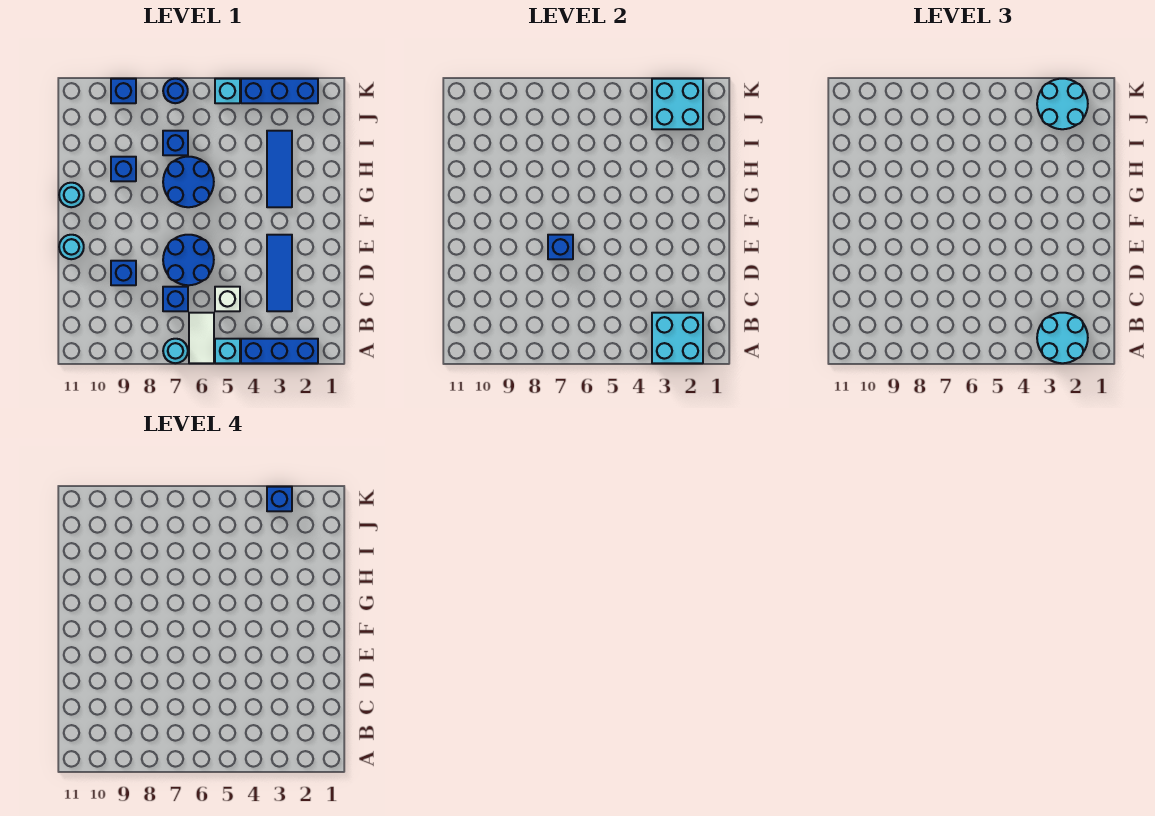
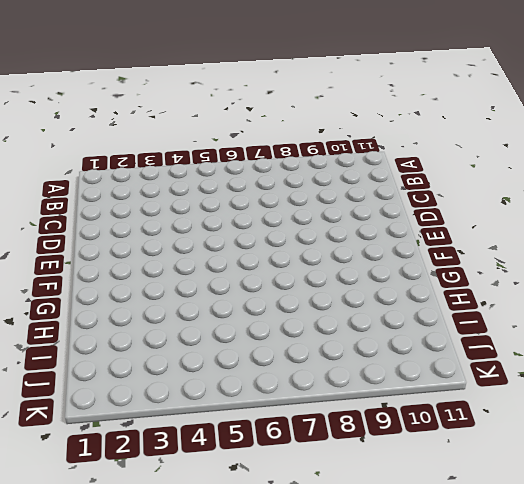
none -> blue 1x3 brick [241,339,318,363]
none -> cyan 1x1 brick [215,339,240,363]
none -> white 1x2 tile [189,313,214,363]

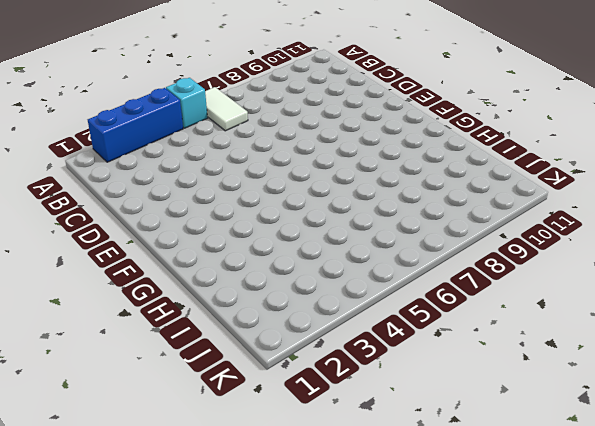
none -> cyan 1x1 round brick [163,339,188,363]
none -> blue 1x3 tile [267,235,292,311]
none -> white 1x1 brick [215,287,240,311]

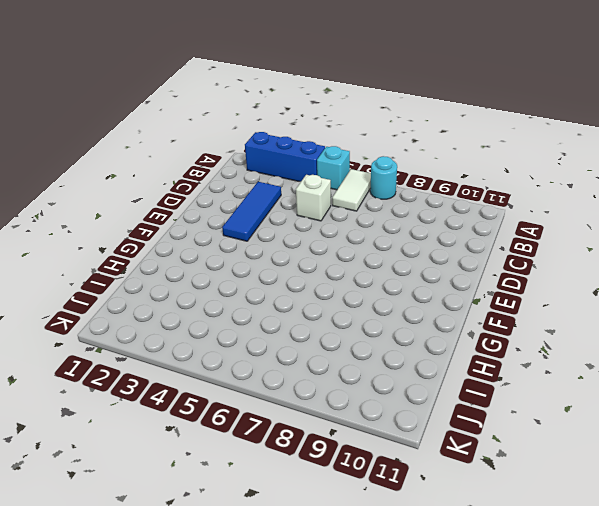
none -> blue 1x1 brick [163,287,188,311]
none -> blue 2x2 round brick [163,235,214,285]
none -> blue 1x1 brick [111,261,136,285]

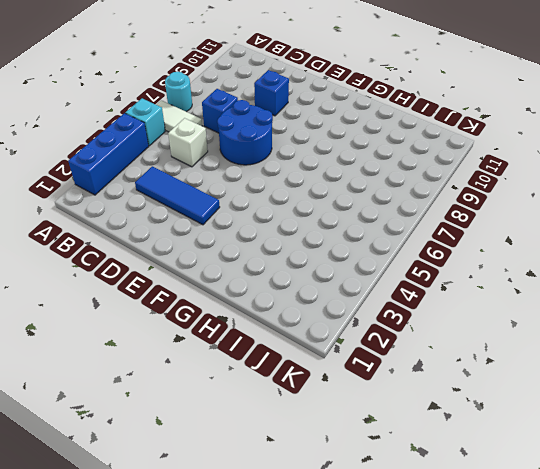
none -> cyan 1x1 round brick [59,235,84,259]
none -> blue 1x3 tile [267,131,292,207]
none -> blue 2x2 round brick [163,157,214,207]

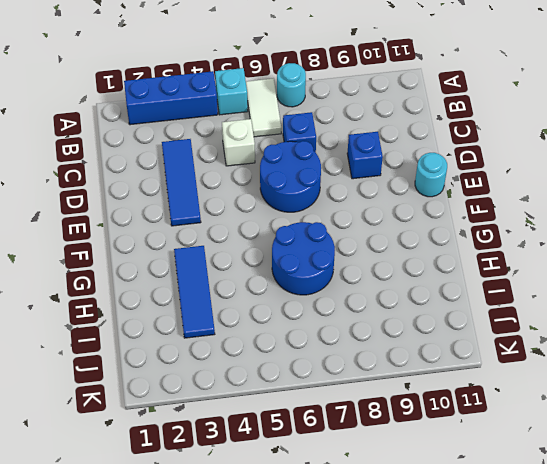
none -> cyan 1x1 round brick [59,183,84,207]
none -> blue 1x1 brick [111,157,136,181]
none -> blue 1x1 brick [163,131,188,155]

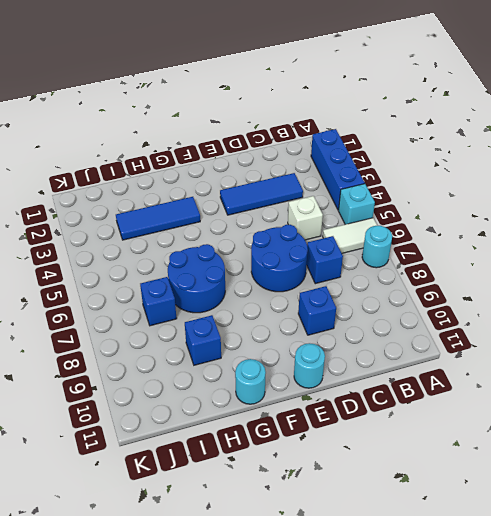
none -> blue 1x3 brick [241,79,318,103]
none -> cyan 1x1 brick [215,79,240,103]
none -> blue 1x1 round brick [163,79,188,103]

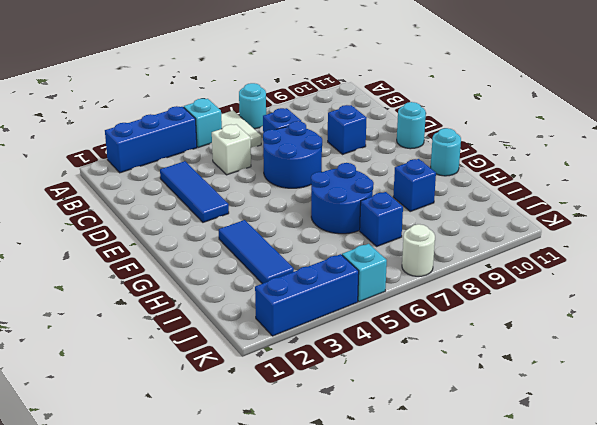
white 1x1 round brick [402,224,435,276] -> blue 1x1 round brick [163,79,188,103]
none -> blue 1x1 brick [111,79,136,103]
none -> cyan 2x2 brick [652,313,703,363]
none -> blue 1x1 brick [548,235,573,259]

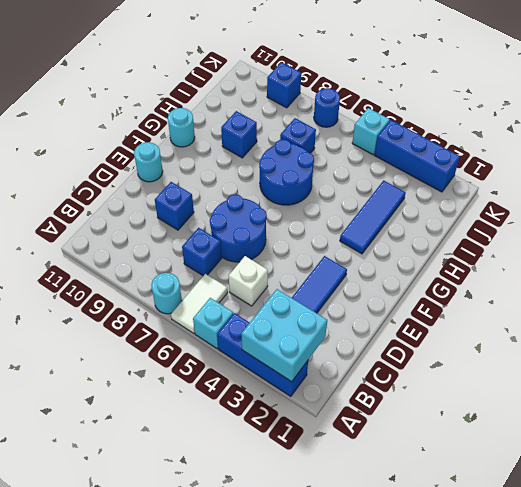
none -> blue 1x1 brick [548,235,573,259]
none -> cyan 2x2 brick [652,79,703,129]
none -> cyan 2x2 round brick [1037,313,1088,363]

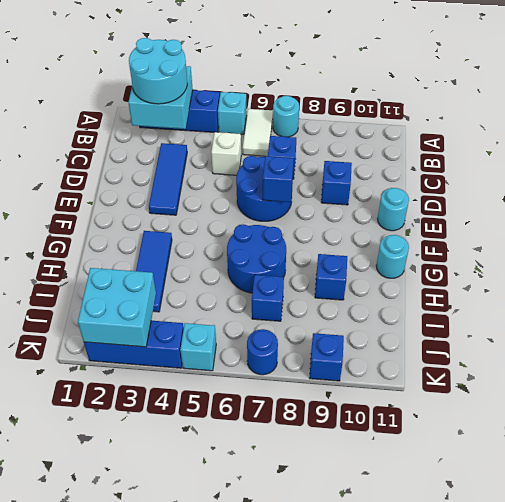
none -> cyan 2x2 round brick [1037,79,1088,129]
none -> blue 1x1 brick [267,487,292,511]

